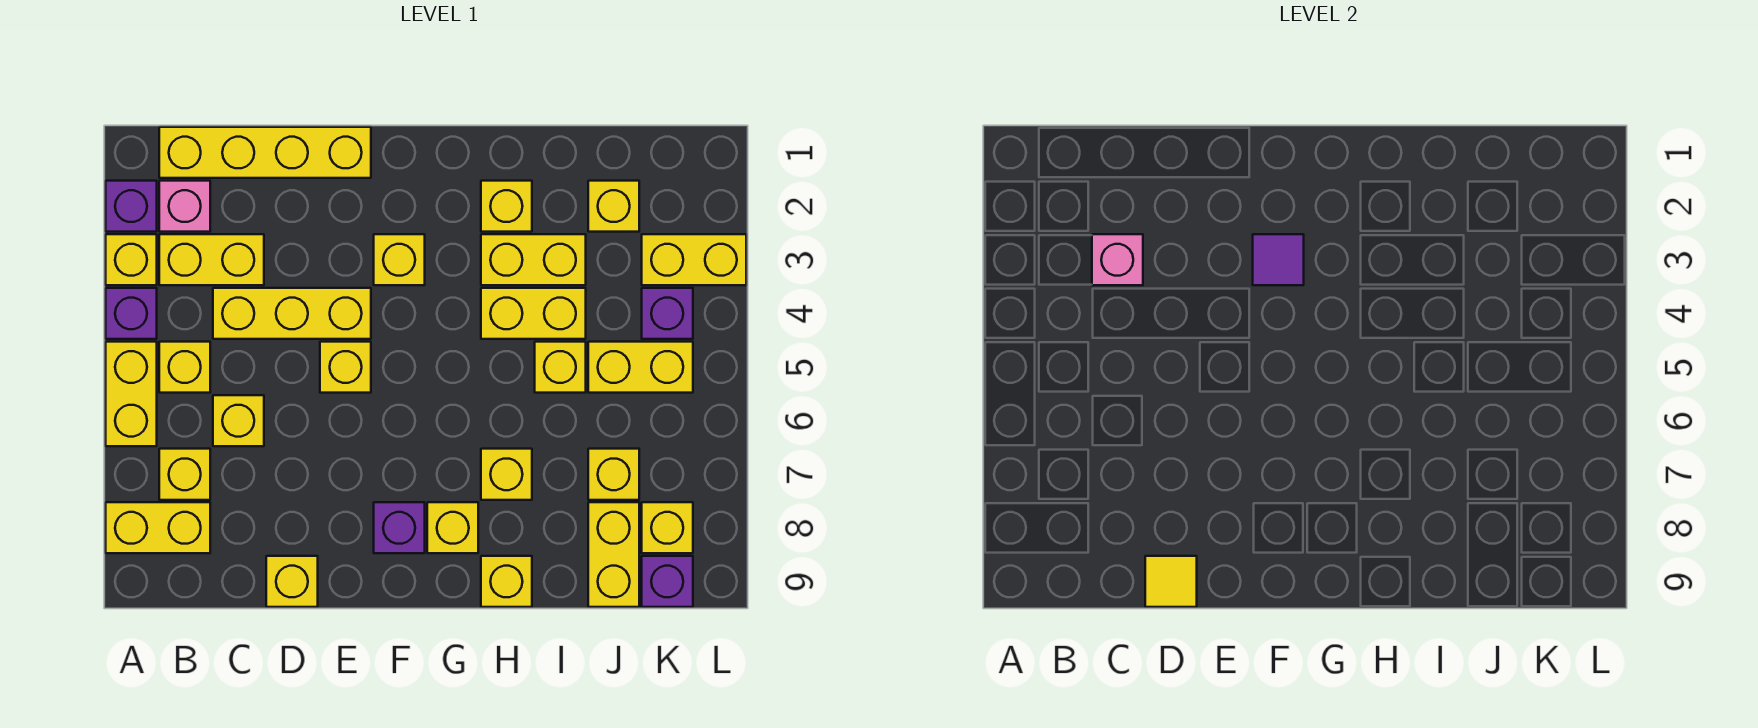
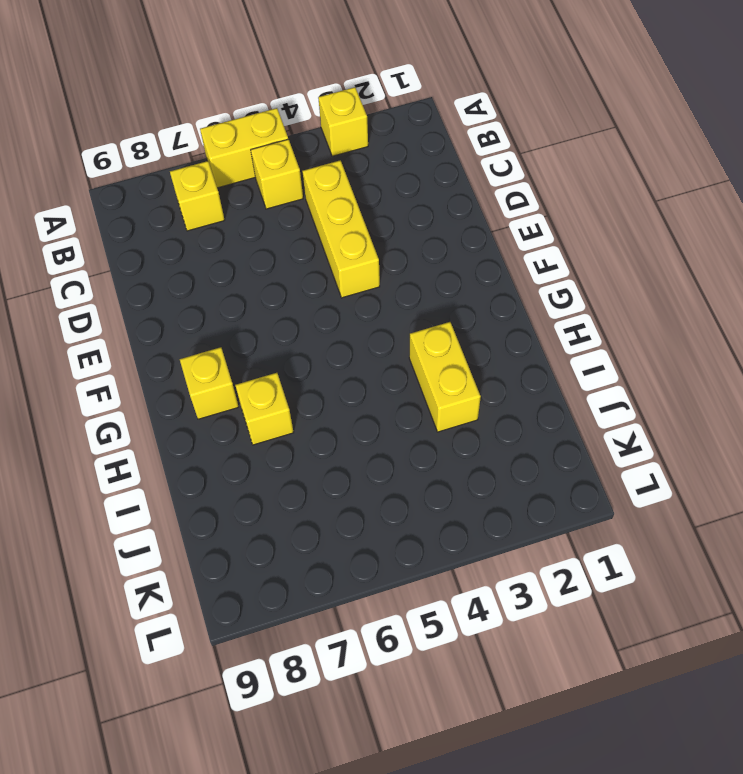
none -> purple 1x1 brick [106,181,157,232]
none -> purple 1x1 brick [106,288,157,339]
none -> yellow 1x2 brick [106,502,210,553]
none -> yellow 1x4 brick [159,127,371,178]

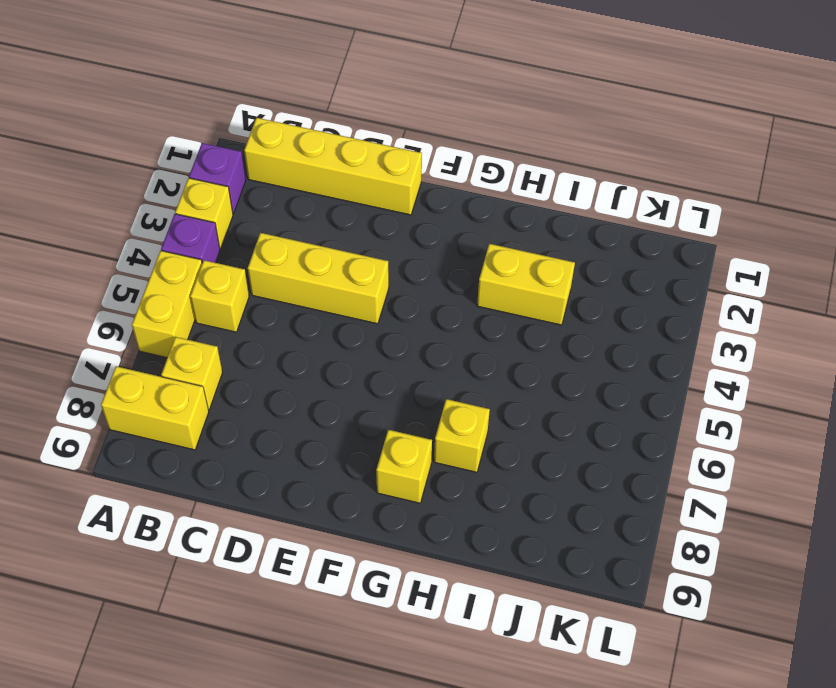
none -> pink 1x1 brick [159,181,210,232]
none -> yellow 1x2 brick [159,234,264,285]
none -> yellow 1x1 brick [213,395,264,446]
none -> yellow 1x1 brick [266,556,318,607]

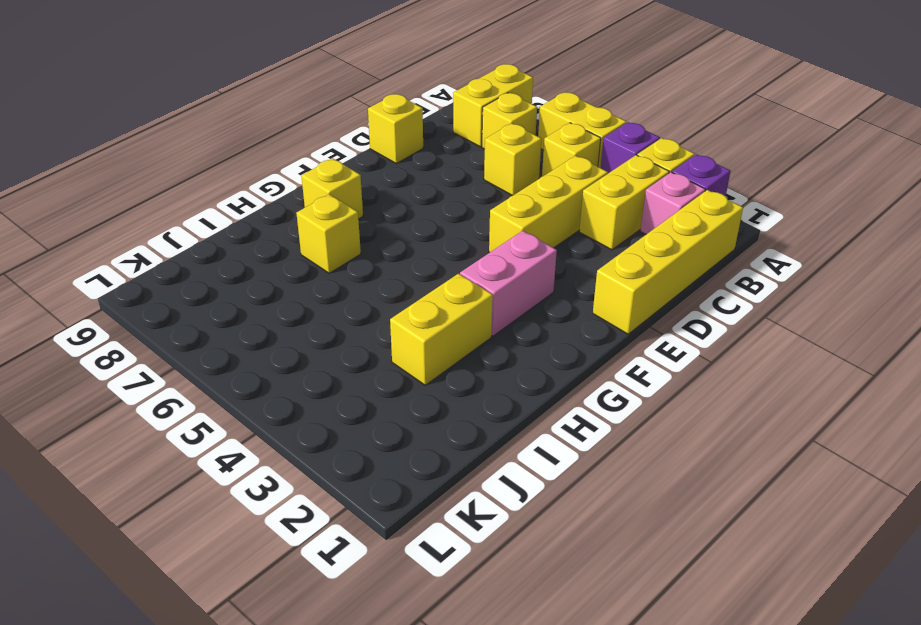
pink 1x2 brick [460,231,557,336] -> yellow 1x1 brick [374,234,425,285]
none -> yellow 1x1 brick [320,342,371,393]
none -> purple 1x1 brick [374,502,425,553]
none -> yellow 1x1 brick [481,181,532,232]
none -> yellow 1x2 brick [481,288,586,339]

